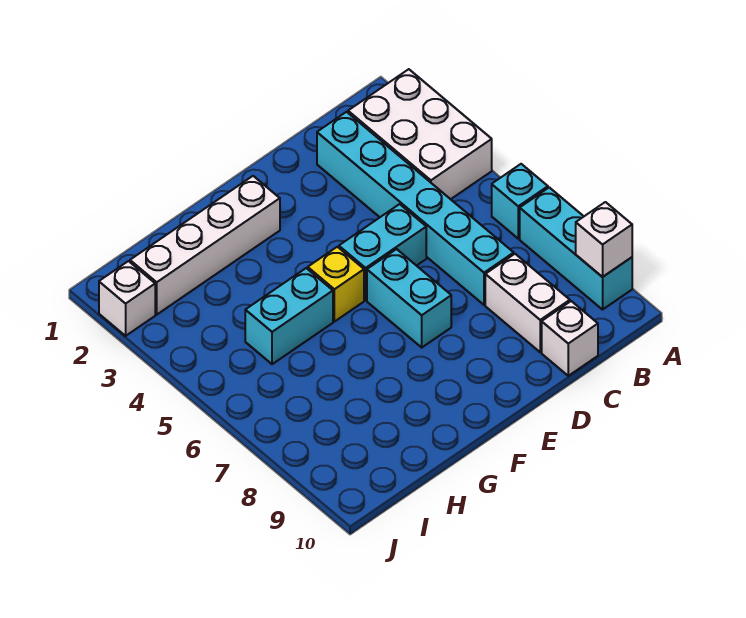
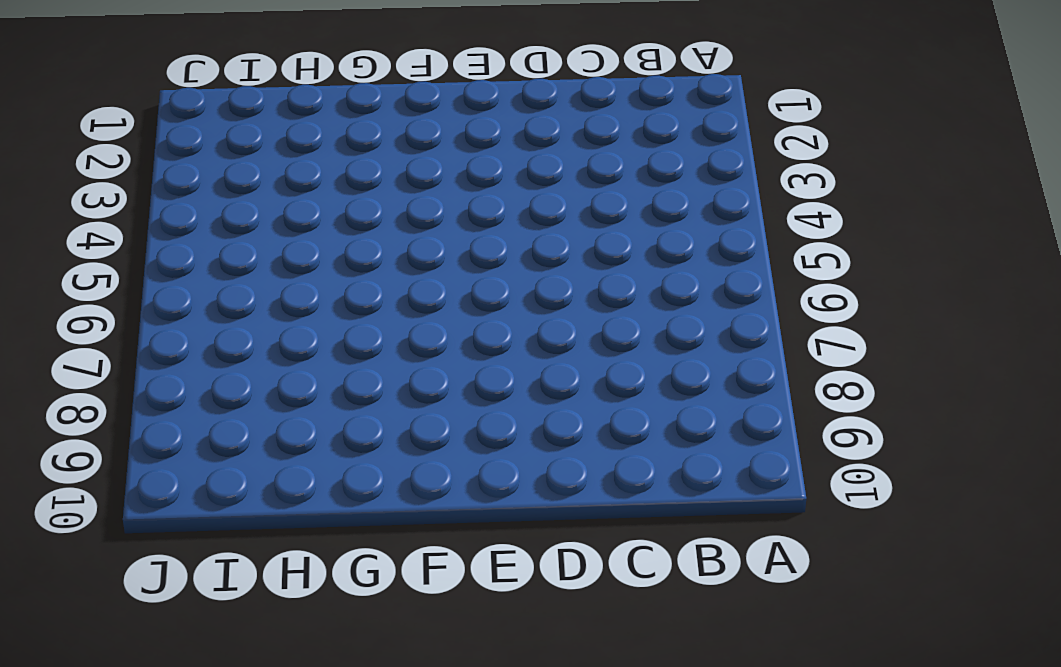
none -> white 2x3 brick [348,69,492,199]
none -> cyan 1x1 brick [492,164,548,239]
none -> cyan 1x3 brick [520,187,632,310]

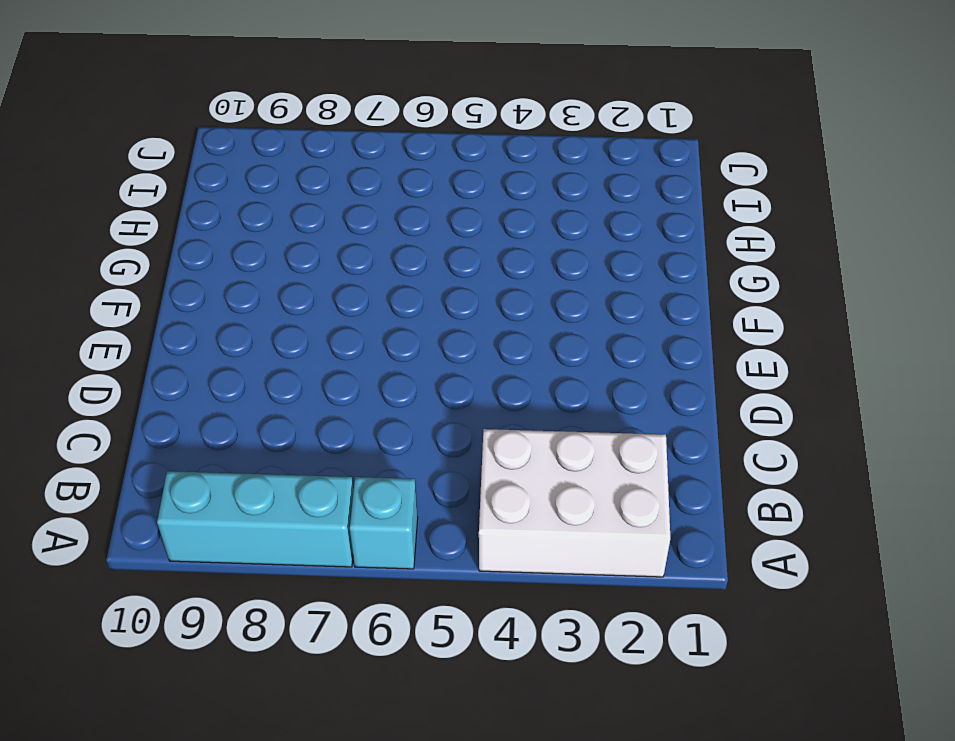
none -> cyan 1x6 brick [317,112,514,305]
none -> white 1x2 brick [485,254,570,352]
none -> white 1x1 brick [542,301,598,376]

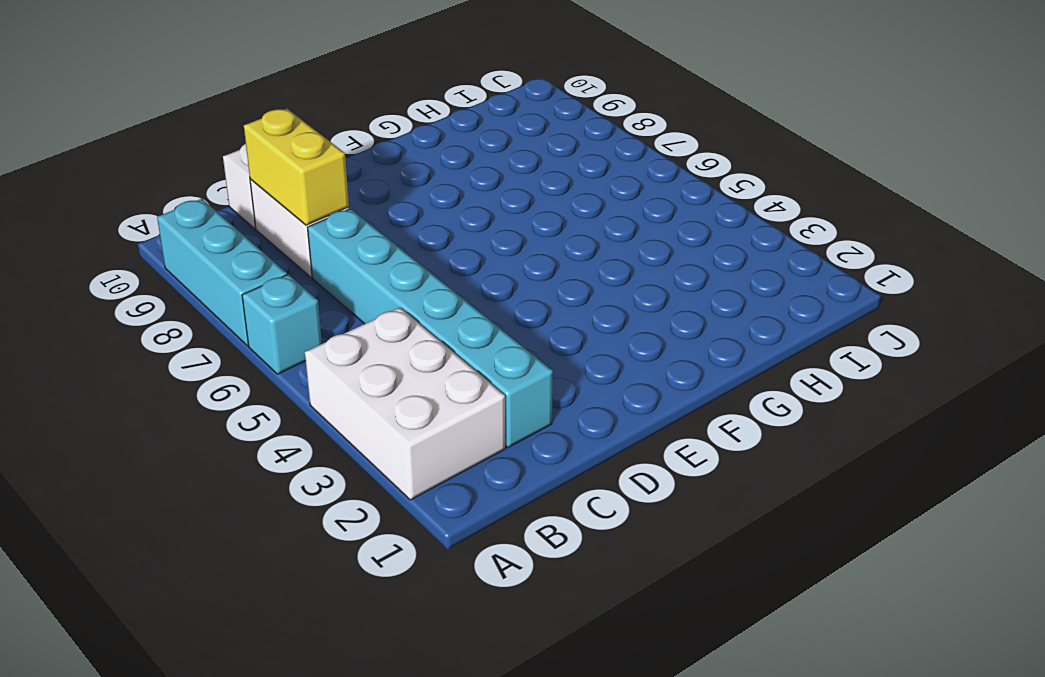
yellow 1x2 brick [244,109,349,225] -> none
none -> cyan 1x2 brick [339,204,426,300]
none -> cyan 1x2 brick [367,249,451,347]
none -> white 1x4 brick [130,176,280,314]

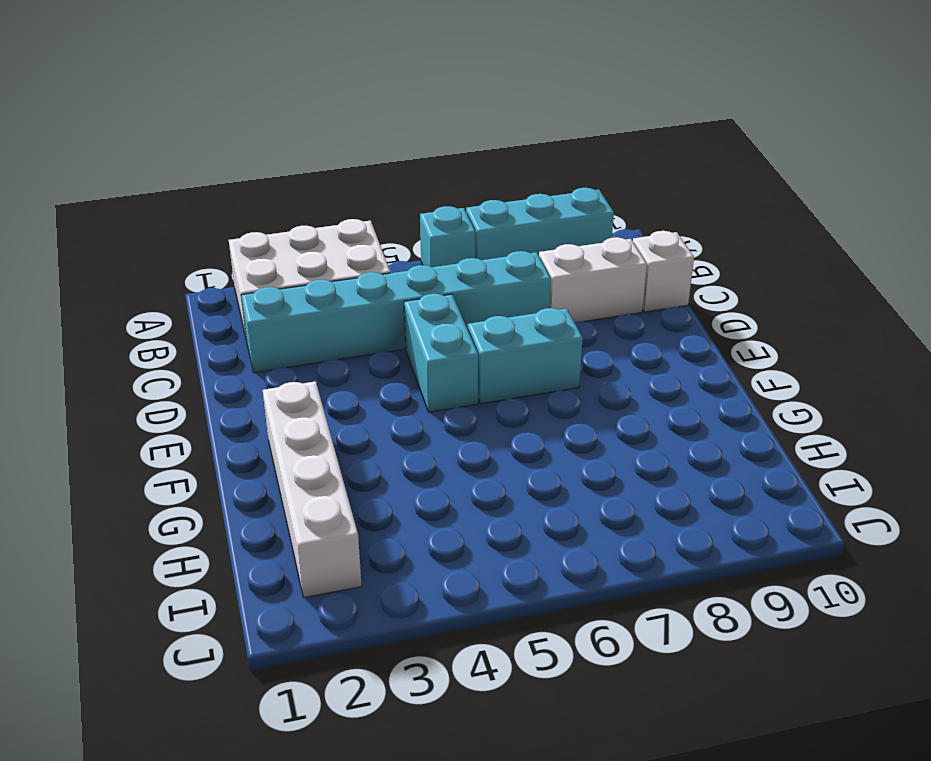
none -> yellow 1x1 brick [308,247,364,322]
none -> cyan 1x2 brick [245,268,333,364]
none -> white 1x1 brick [99,261,155,336]

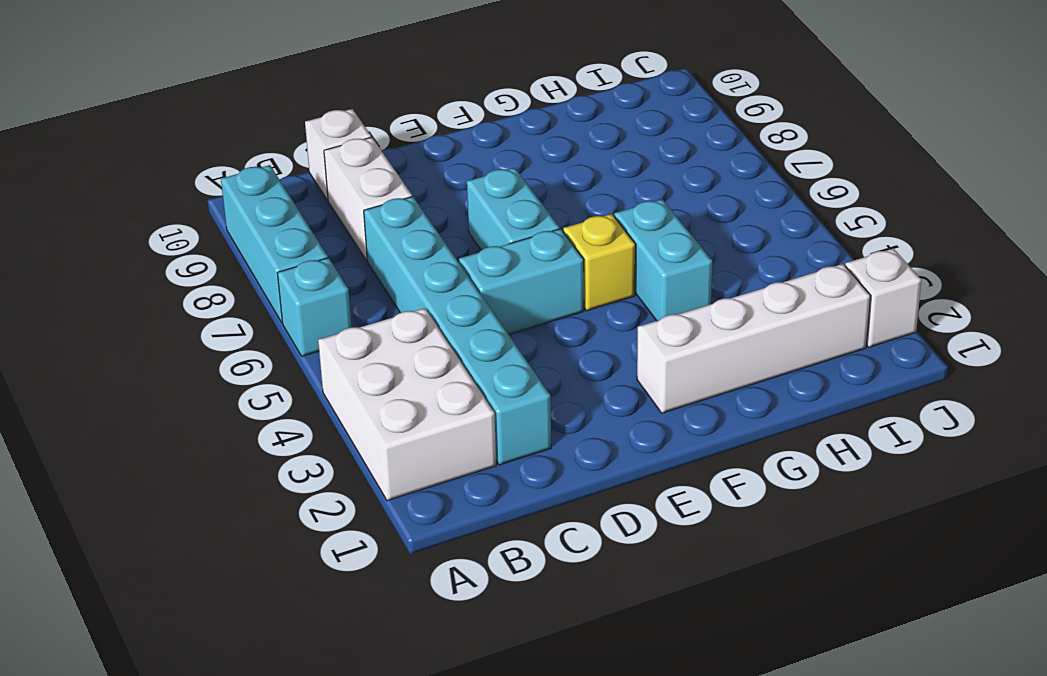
cyan 1x2 brick [614,199,712,321] -> cyan 1x2 brick turned to [245,268,333,364]
none -> white 1x1 brick [576,202,632,277]

